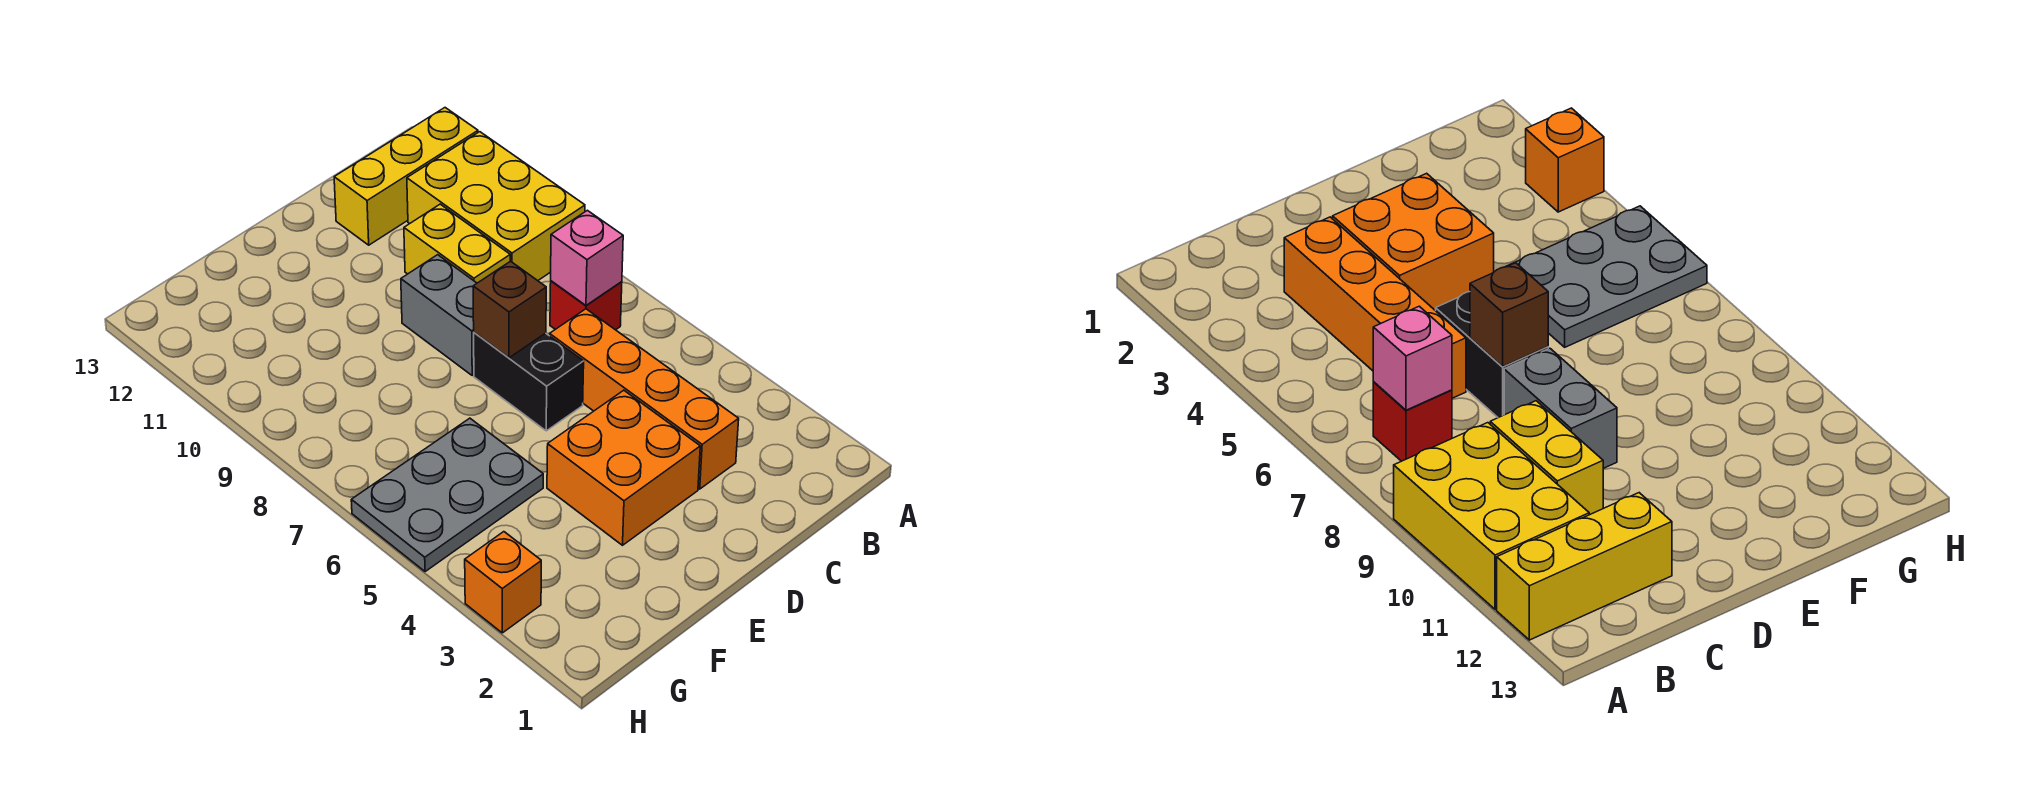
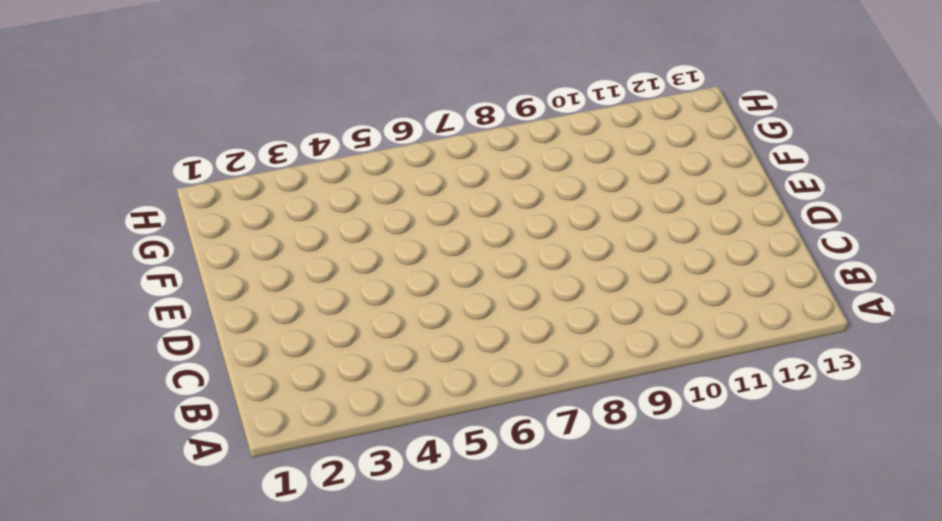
none -> yellow 2x3 brick [407,132,585,281]
none -> yellow 1x3 brick [334,108,478,245]
none -> red 1x1 brick [550,281,622,330]

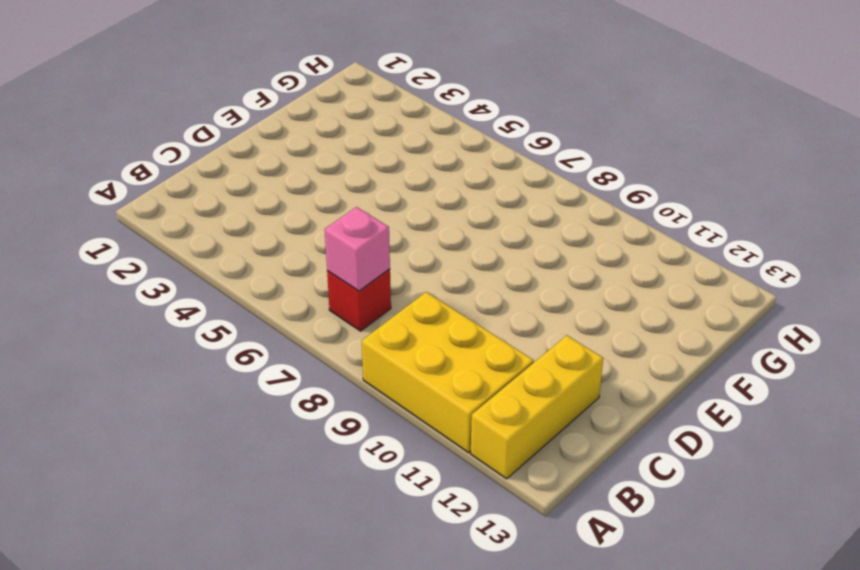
none -> orange 1x4 brick [550,309,739,489]
none -> yellow 1x2 brick [404,204,510,283]
none -> orange 2x2 brick [547,390,700,545]

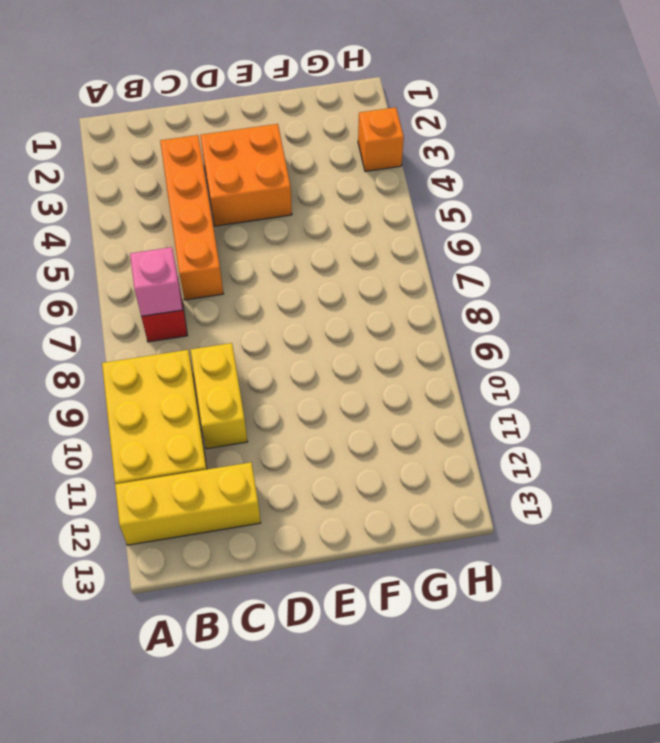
none -> black 1x2 brick [474,333,584,431]
none -> grey 1x2 brick [401,255,477,375]
none -> grey 2x3 plate [351,418,543,572]

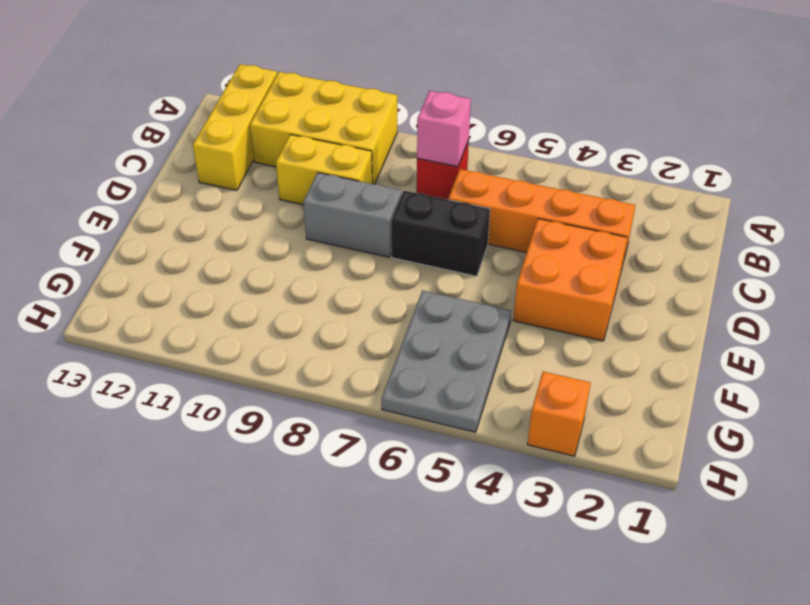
none -> brown 1x1 brick [473,261,546,358]

